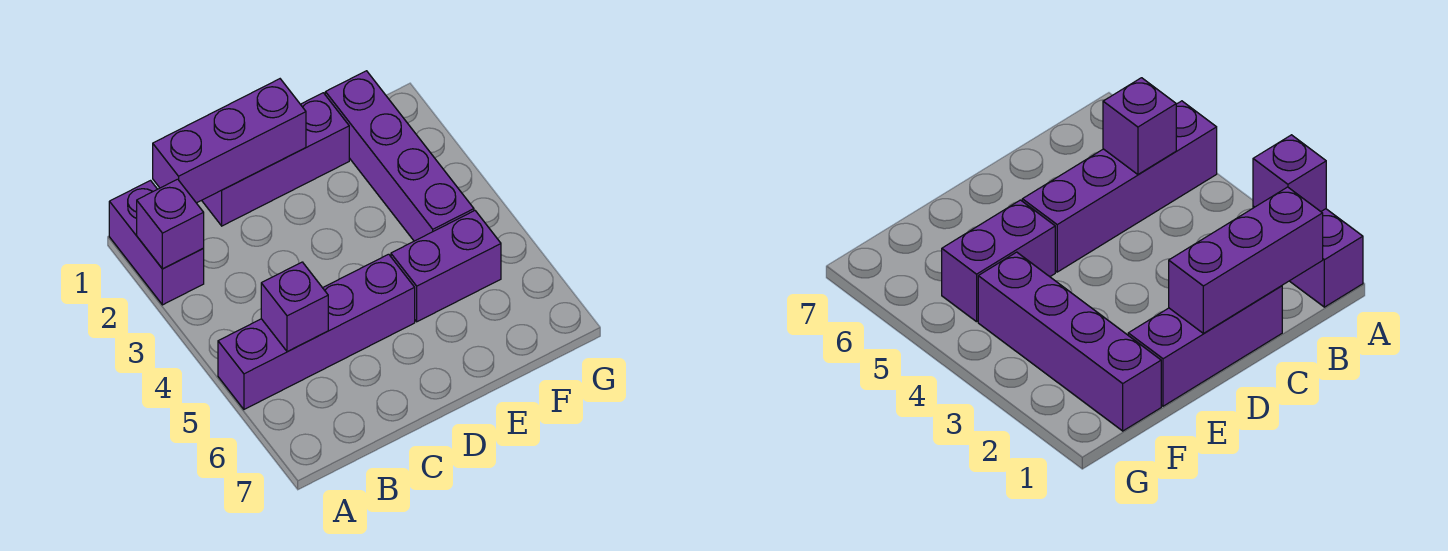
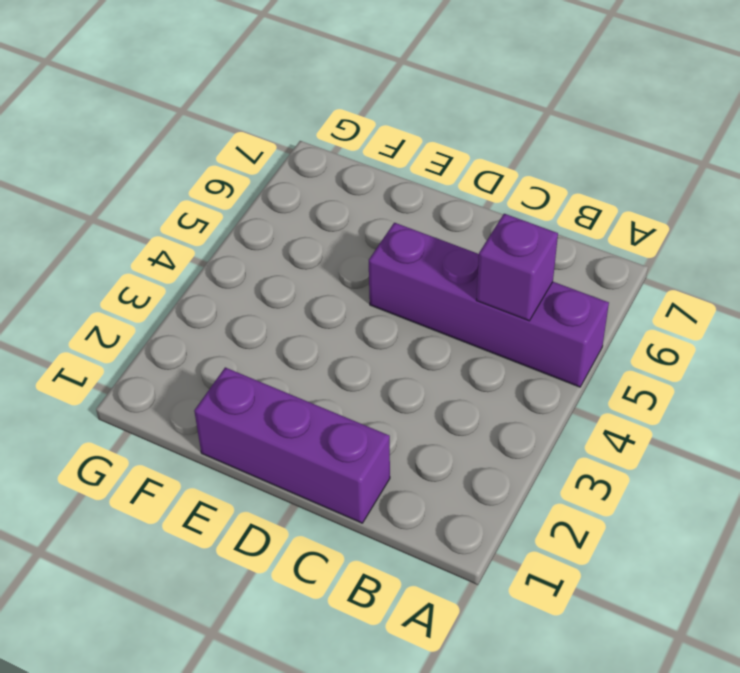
none -> purple 1x2 brick [109,181,204,305]
none -> purple 1x2 brick [391,211,501,322]

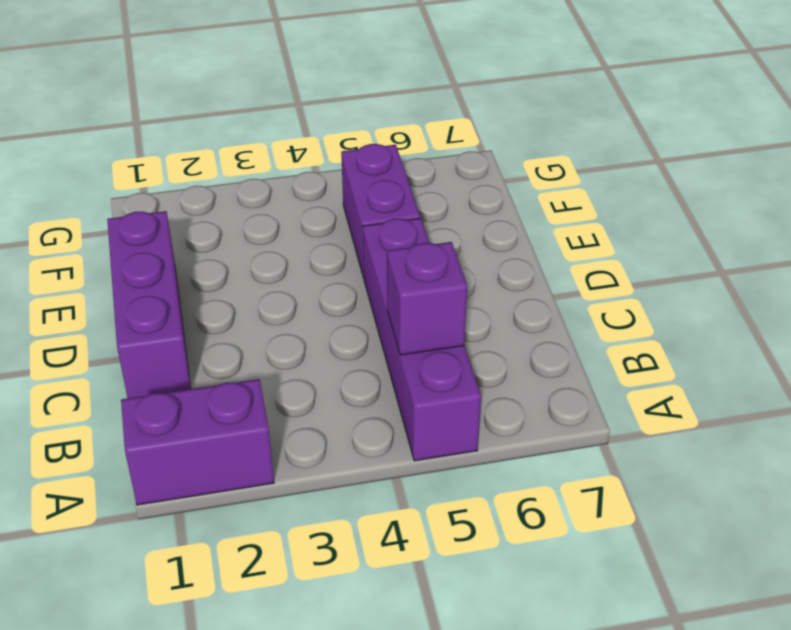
none -> purple 1x4 brick [325,71,474,241]
none -> purple 1x1 brick [137,179,204,269]

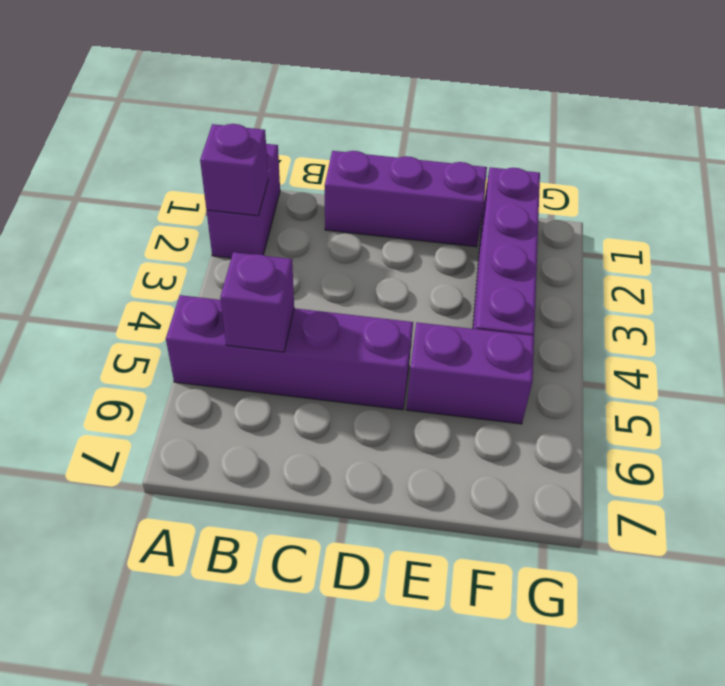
none -> purple 1x3 brick [153,79,306,203]

